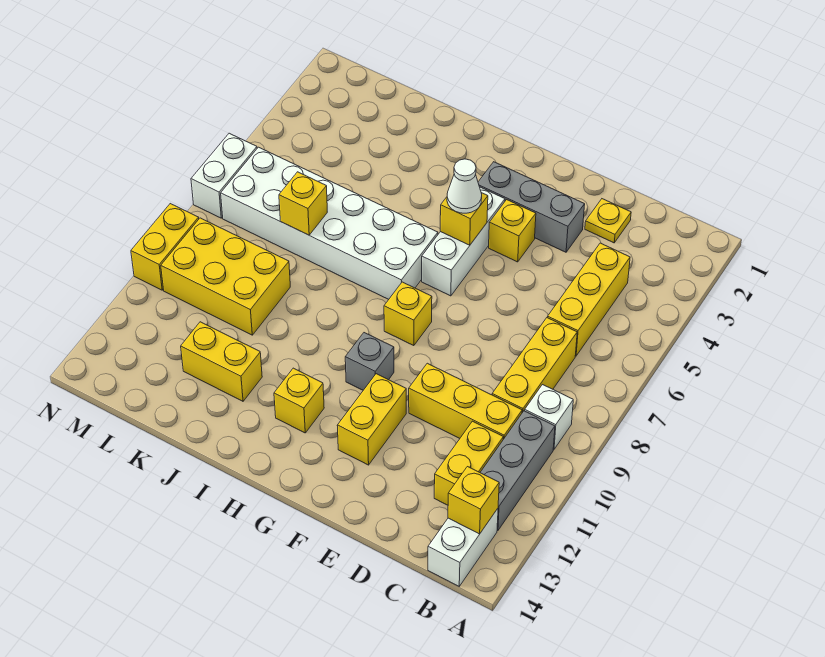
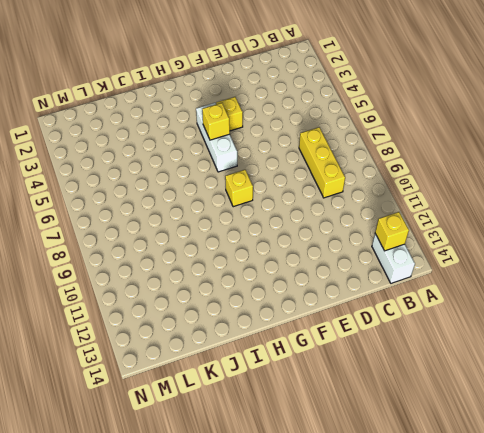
none -> white 1x1 brick [525,385,573,449]
none -> grey 1x3 brick [480,411,555,531]
none -> yellow 1x3 brick [548,243,630,356]

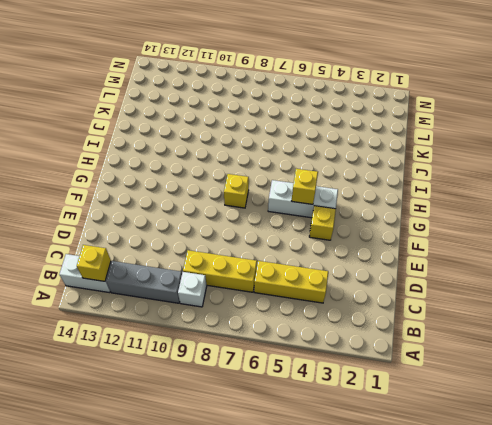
none -> yellow 1x3 brick [409,363,522,439]
none -> yellow 1x2 brick [434,421,503,505]
none -> yellow 1x1 plate [585,199,631,243]

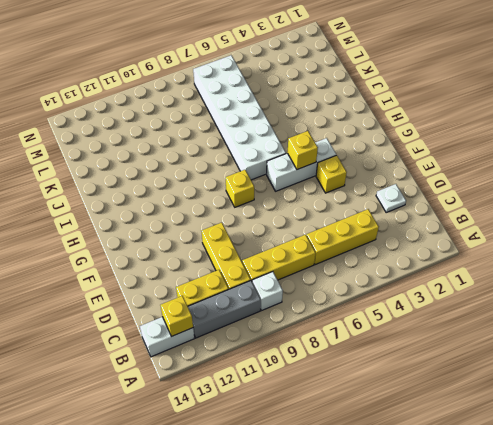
white 1x1 plate [376,184,406,212] -> yellow 1x1 plate [585,199,631,243]
none -> grey 1x3 brick [478,162,585,252]
none -> yellow 1x2 brick [337,374,406,465]
none -> grey 1x1 brick [345,333,394,390]

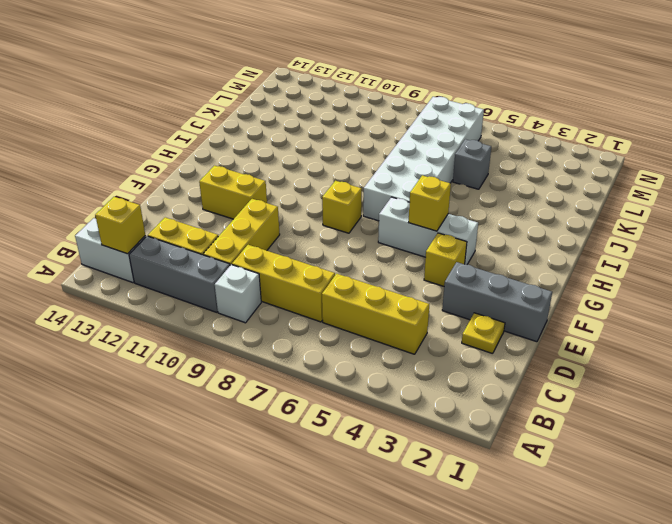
grey 1x3 brick [442,262,552,342] -> grey 1x3 brick turned to [478,162,585,252]
grey 1x1 brick [453,139,491,189] -> grey 1x1 brick moved to [345,333,394,390]
none -> yellow 1x1 brick [274,368,324,433]
none -> yellow 1x2 brick [181,322,262,401]
none -> yellow 2x3 brick [161,218,290,335]

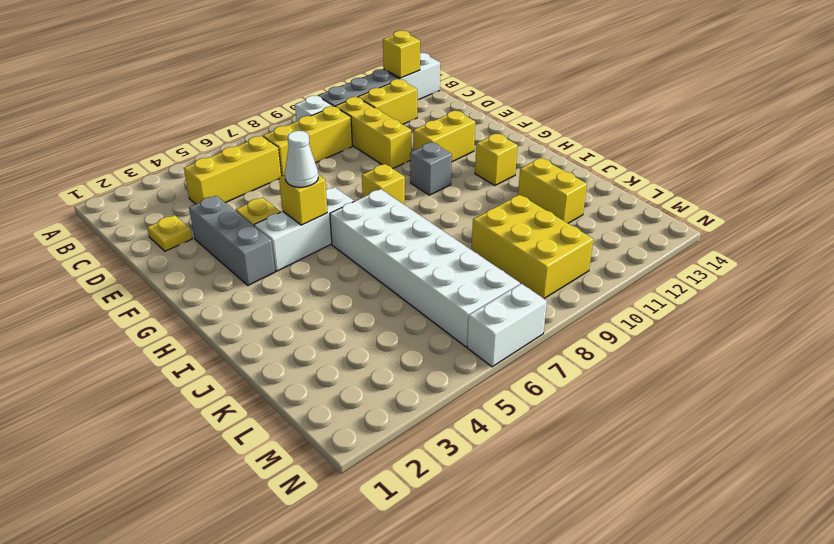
none -> yellow 1x2 brick [131,204,199,290]
none -> yellow 1x1 brick [279,172,327,235]

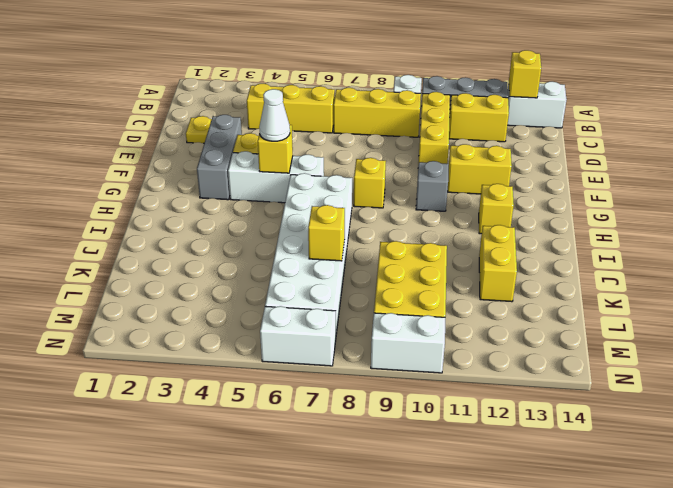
white 1x2 brick [371,313,445,373] -> yellow 1x2 brick [131,204,199,290]

